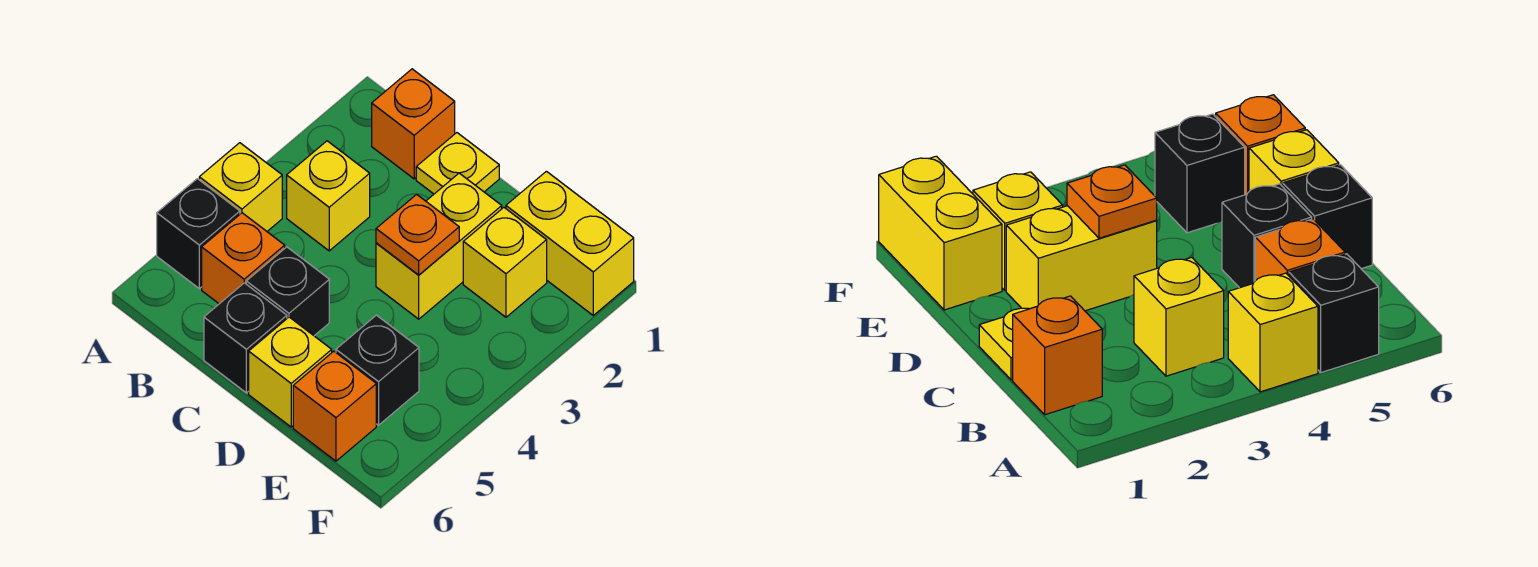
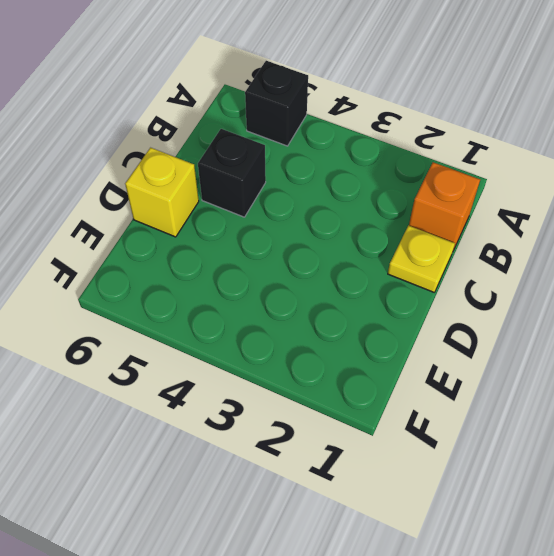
none -> yellow 1x1 brick [199,143,282,231]
none -> yellow 1x1 brick [287,141,370,251]
none -> orange 1x1 brick [202,213,285,304]

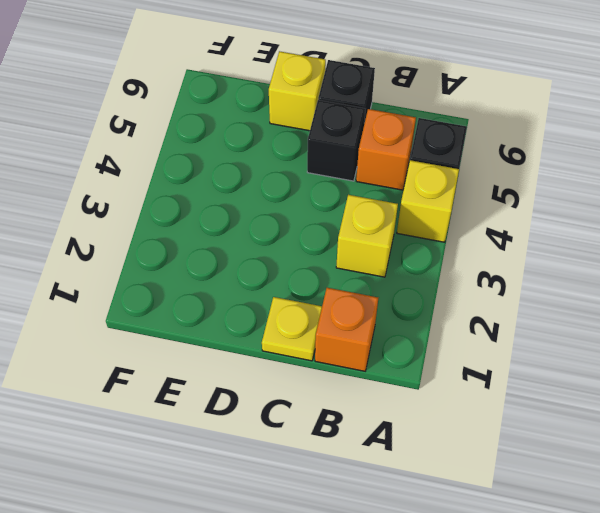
none -> yellow 1x2 brick [376,173,502,319]
none -> yellow 1x2 brick [506,171,634,315]
none -> yellow 1x1 brick [463,207,547,317]

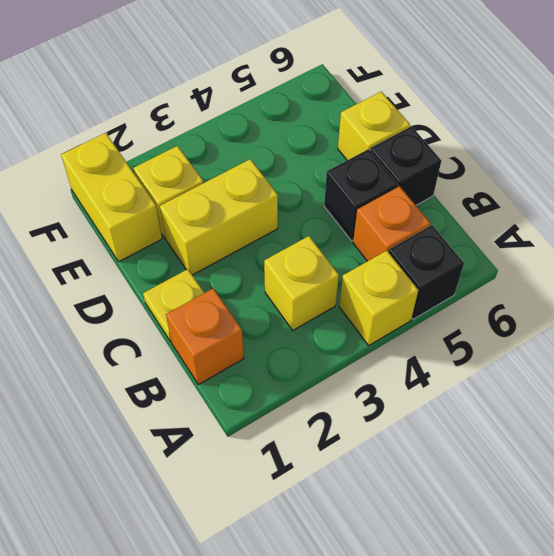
none -> black 1x1 brick [336,315,419,425]
none -> orange 1x1 brick [293,351,376,461]
none -> orange 1x1 plate [376,194,459,275]

